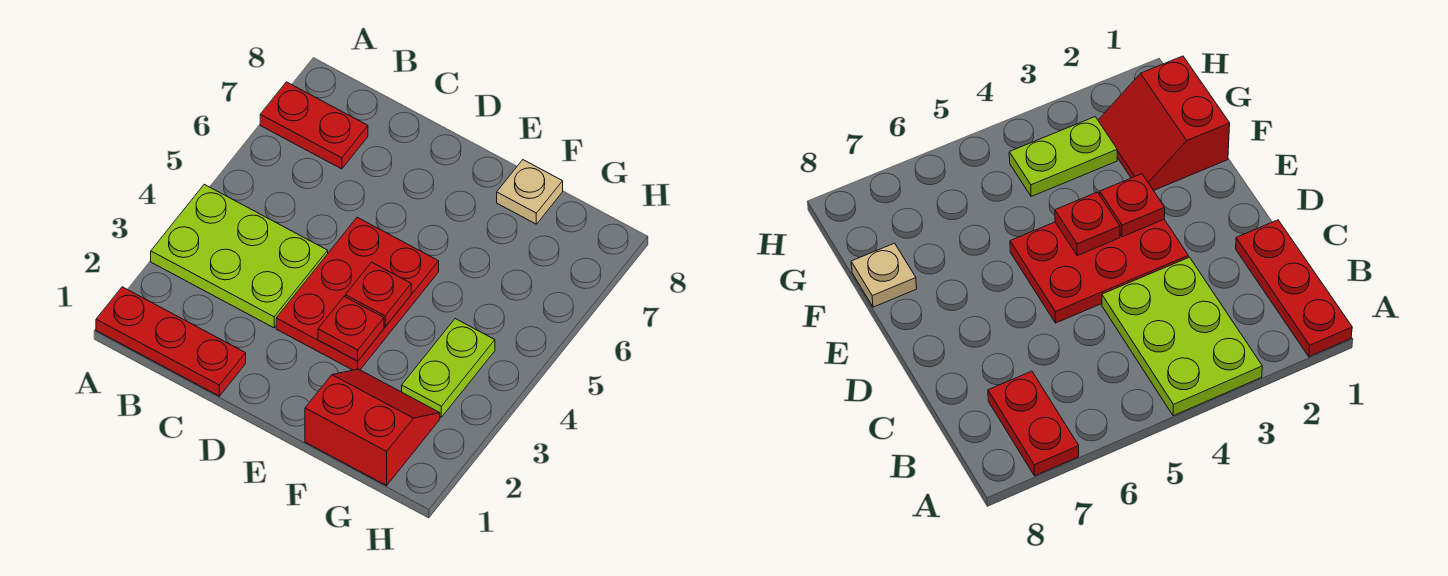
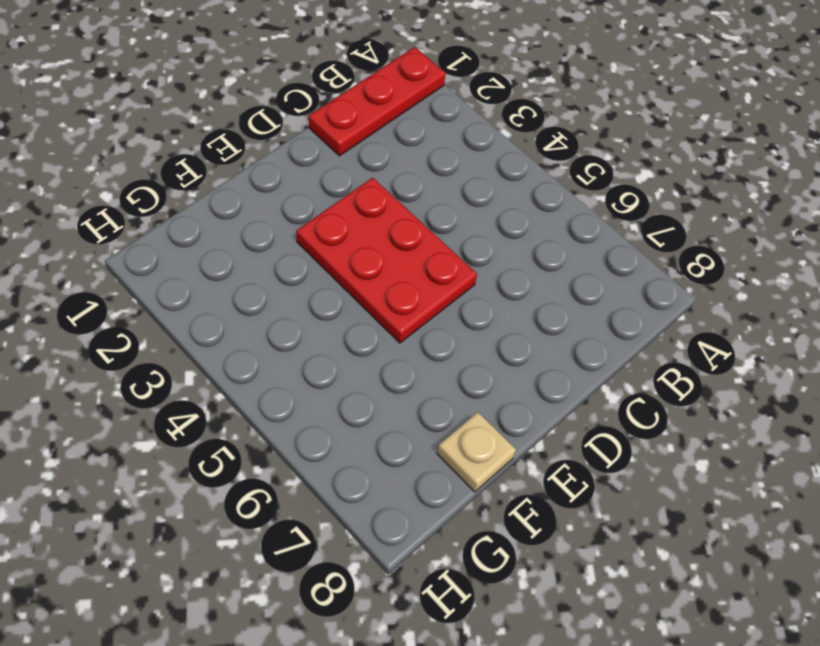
none -> lime 2x3 plate [151,184,328,328]
none -> red 1x2 plate [260,82,368,169]

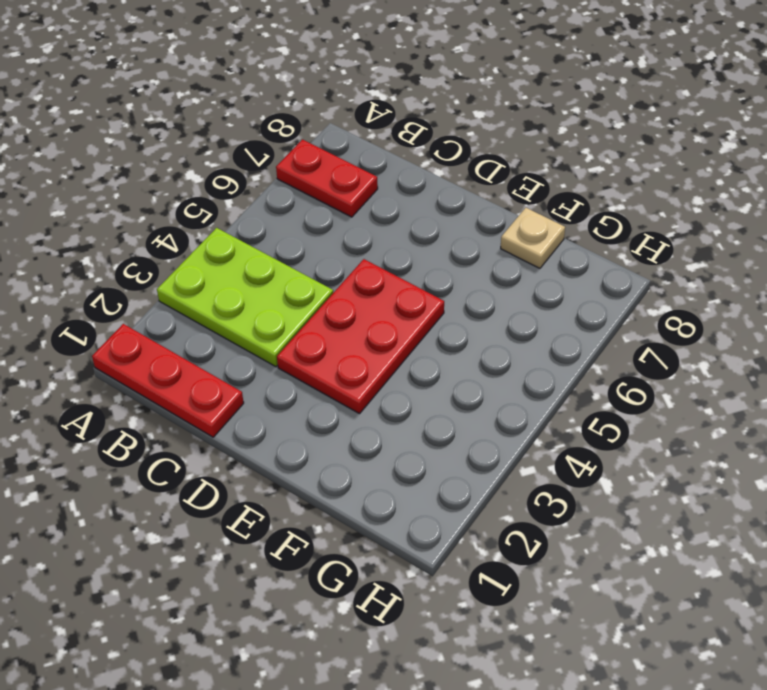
none -> red 2x2 slope [305,369,440,486]
none -> lime 1x2 plate [402,319,495,417]

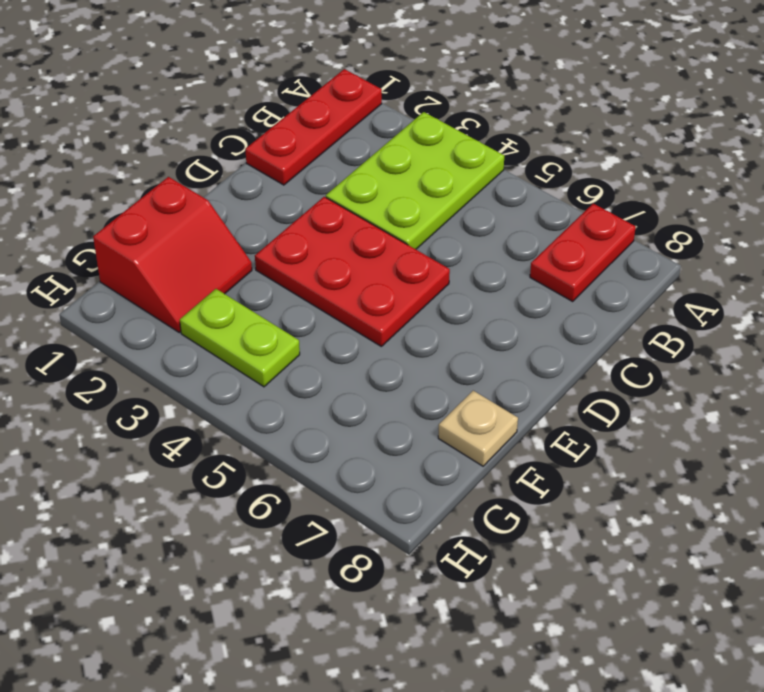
none -> red 1x1 plate [318,297,384,361]
none -> red 1x1 plate [345,262,411,327]

